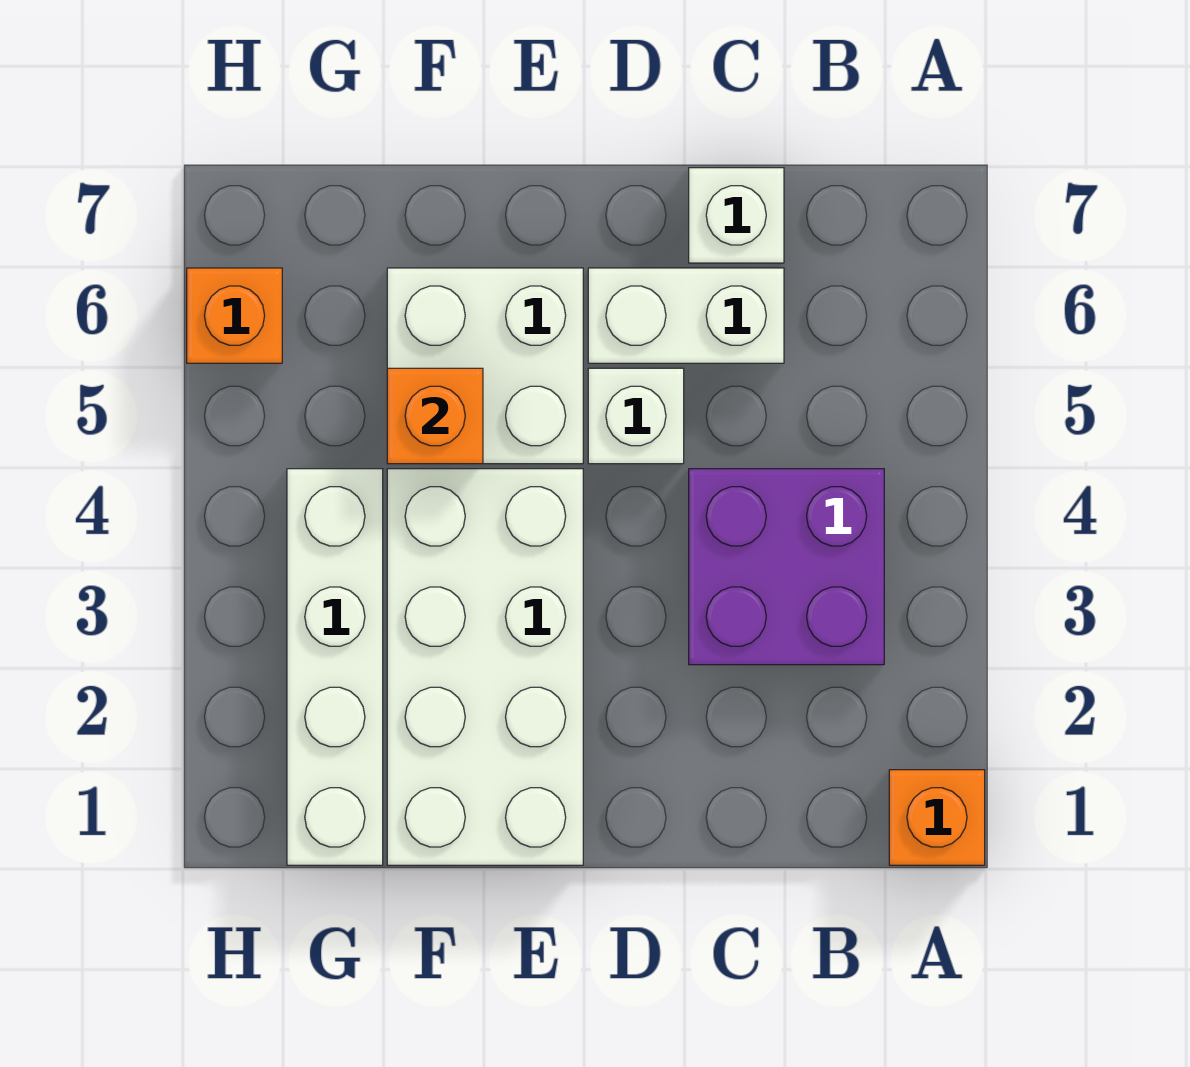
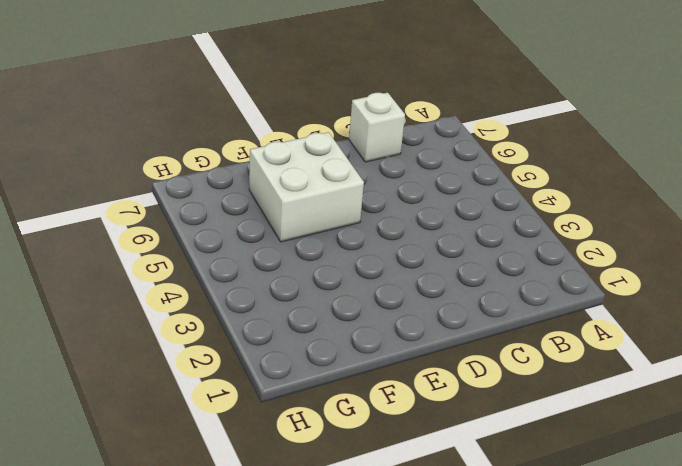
none -> orange 1x1 brick [889,770,985,865]
none -> purple 2x2 brick [689,469,884,665]

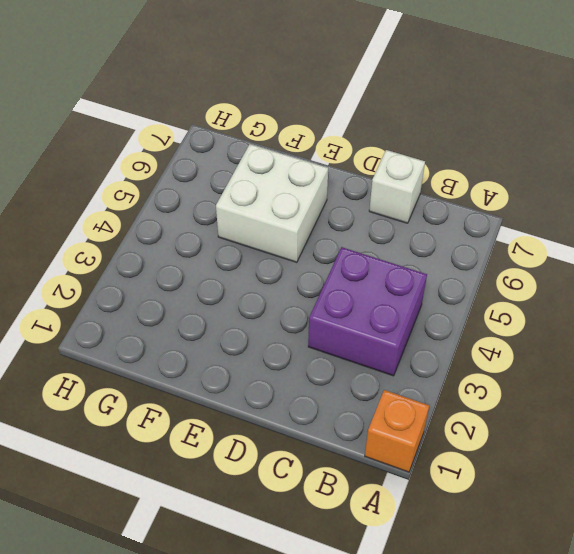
none -> white 1x2 brick [588,268,784,363]
none -> white 1x1 brick [588,368,684,464]

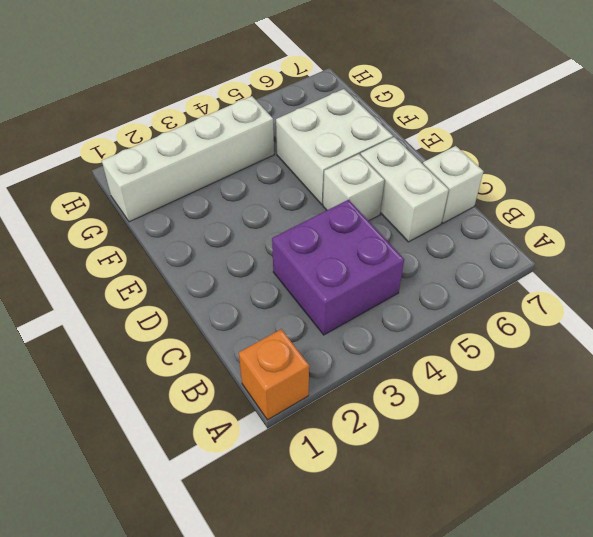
none -> white 2x4 brick [387,469,583,865]
none -> orange 1x1 brick [187,268,282,363]

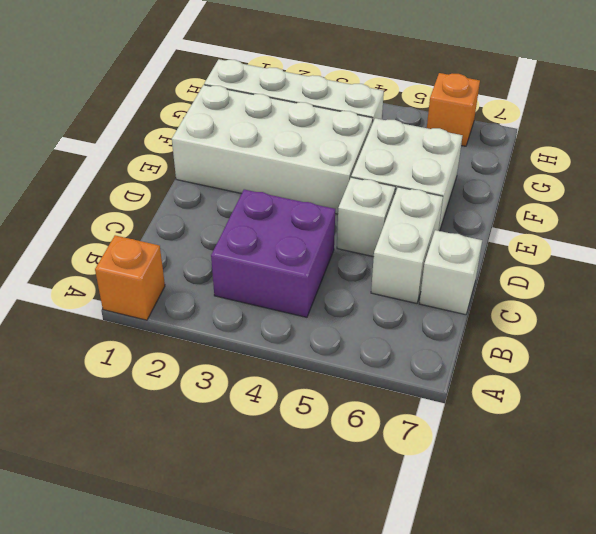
none -> orange 1x1 brick [387,368,483,464]

